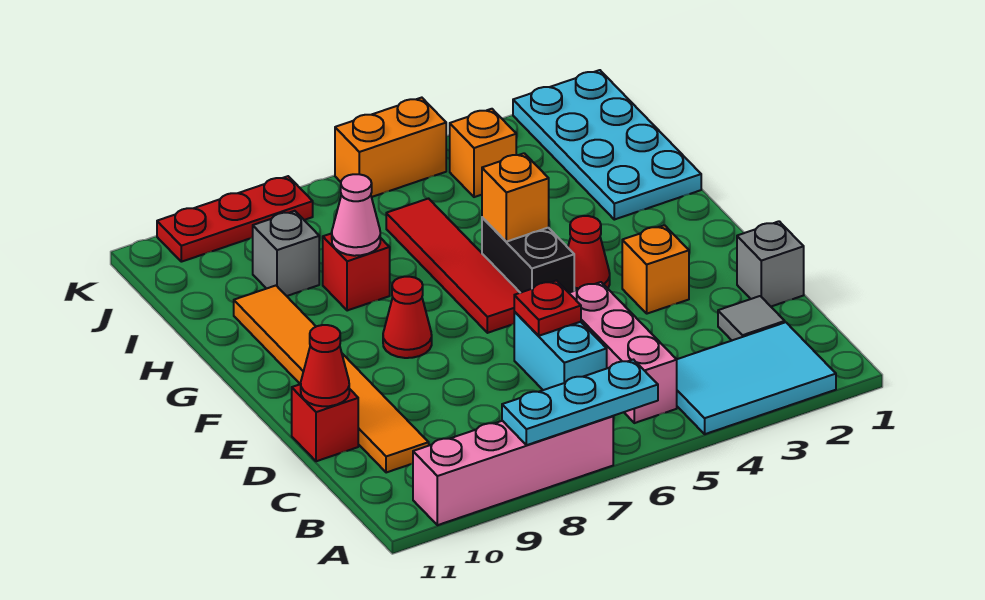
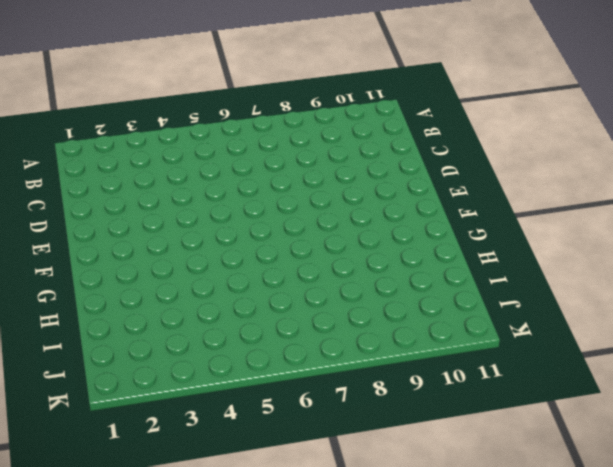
none -> cyan 2x3 tile [677,322,836,434]
none -> pink 1x4 brick [413,416,613,525]
none -> pink 1x3 brick [569,282,677,423]

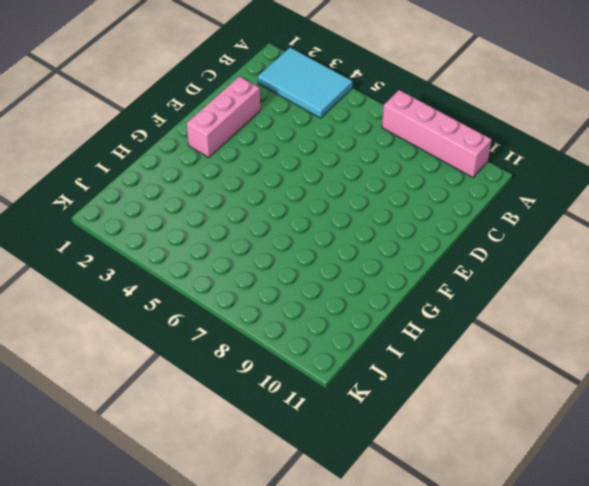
pink 1x3 brick [187,77,260,158] -> pink 1x3 brick moved to [569,282,677,423]
none -> grey 1x1 tile [718,296,785,340]
none -> cyan 1x2 brick [514,312,607,390]
none -> orange 1x6 tile [234,286,429,473]

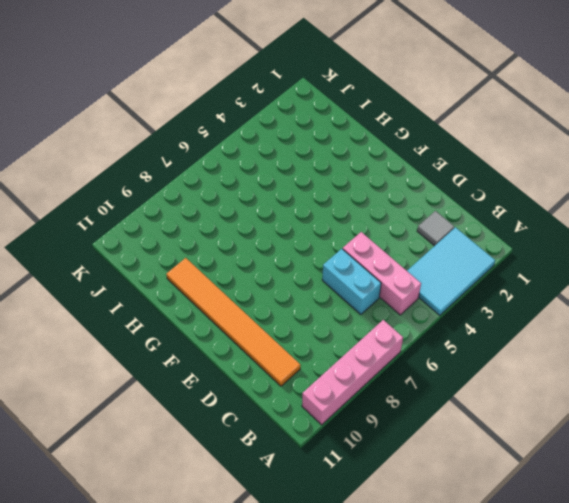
none -> grey 1x1 brick [737,221,804,306]
none -> red 1x1 brick [292,384,358,461]
none -> orange 1x1 brick [622,225,689,314]

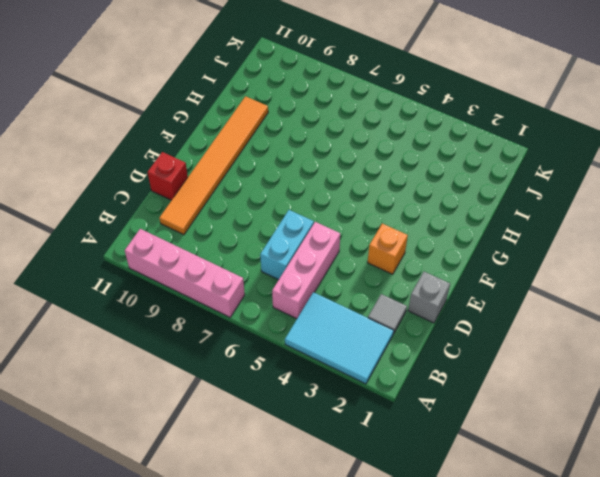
none -> red 1x1 cone [568,216,610,291]
none -> black 1x2 brick [482,217,574,293]
none -> red 1x4 tile [386,199,520,333]

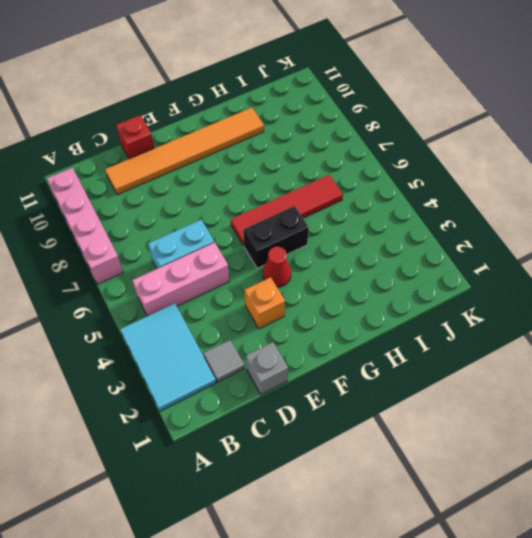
none -> red 1x1 cone [383,277,432,358]
none -> cyan 2x4 plate [513,70,701,220]
none -> red 1x1 brick [323,233,390,311]

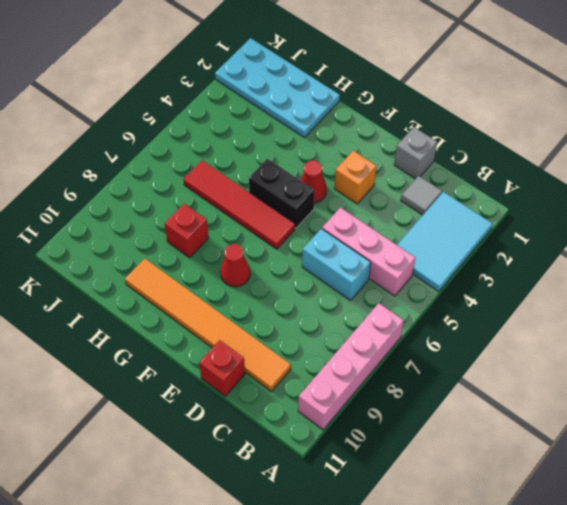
none -> grey 1x1 brick [253,211,319,296]
none -> orange 1x1 brick [450,109,516,197]
none -> orange 1x2 brick [335,98,446,197]

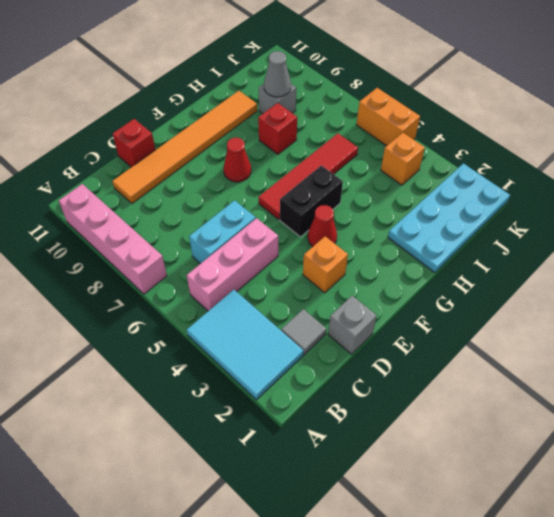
grey 1x1 cone [264,51,291,97] -> none
none -> red 1x3 plate [157,176,313,262]
none -> cyan 1x3 plate [502,360,658,445]
none -> red 1x1 plate [514,281,581,336]

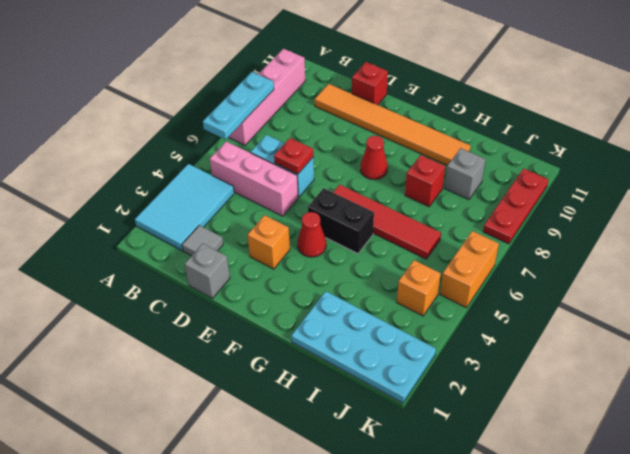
none -> red 1x1 cone [301,325,349,406]
none -> orange 1x1 brick [482,153,549,242]
none -> pink 1x1 cone [332,174,380,256]

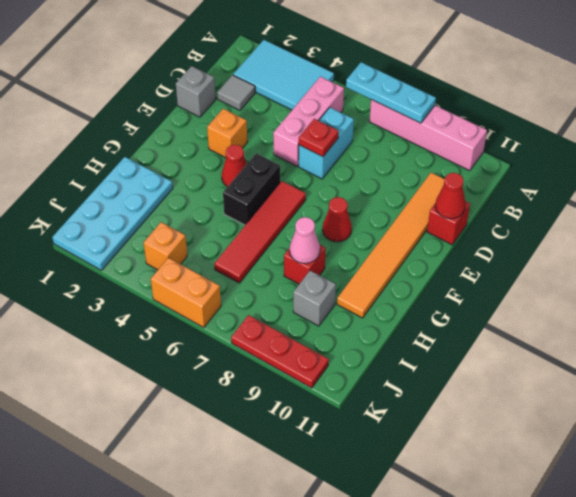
none -> orange 1x1 brick [482,153,549,242]

